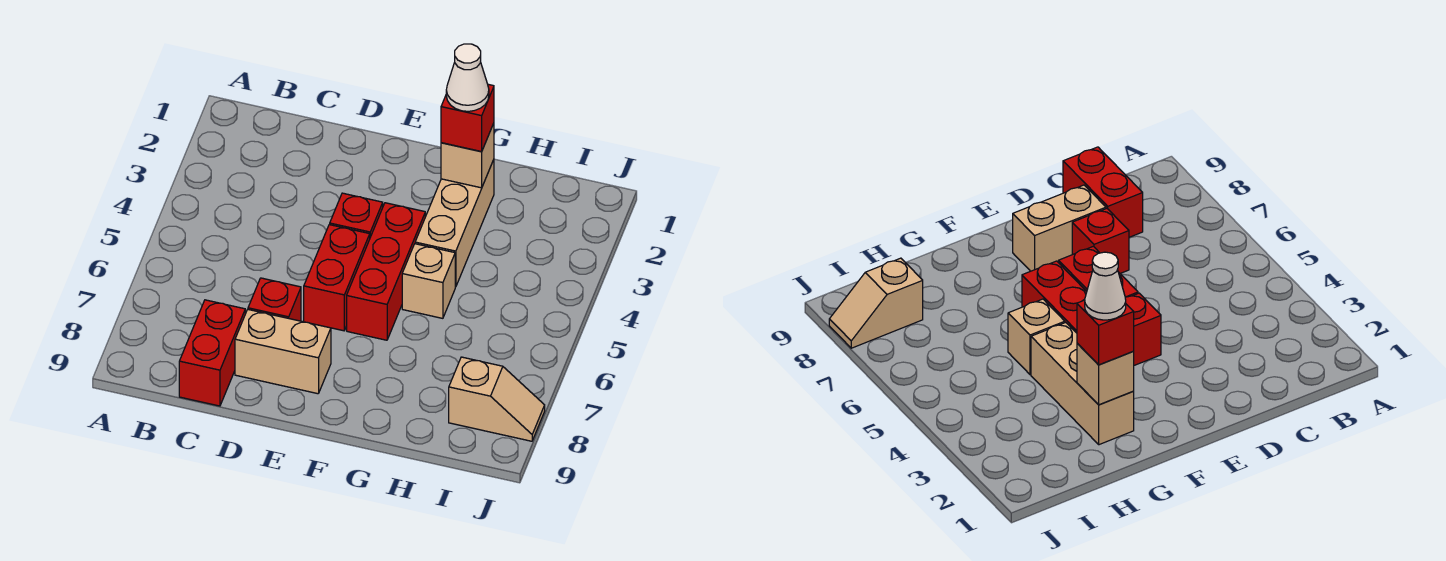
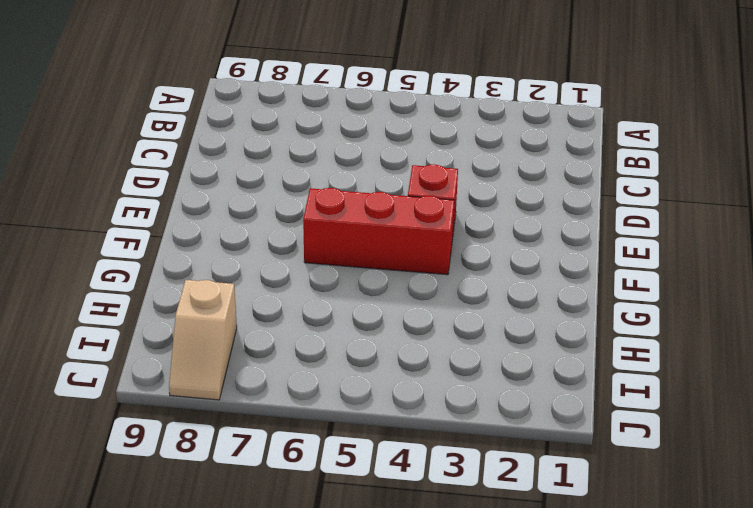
none -> red 1x2 brick [179,300,245,406]
none -> red 1x1 brick [248,278,301,321]
none -> tan 1x2 brick [235,310,331,394]

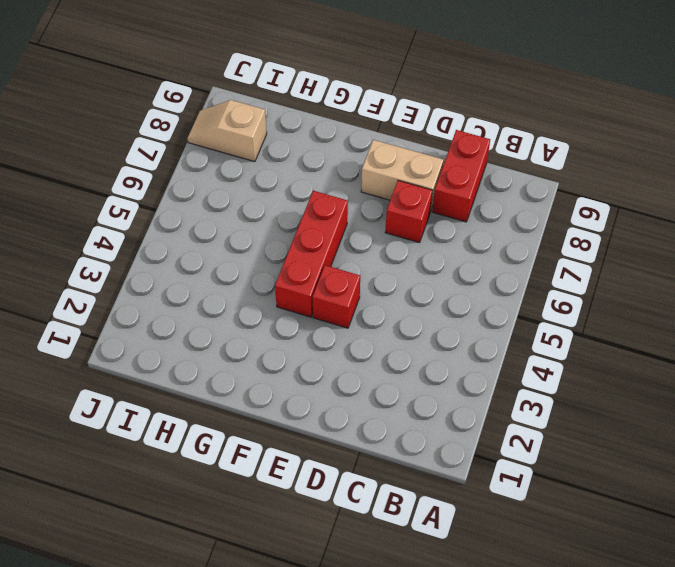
none -> red 1x2 brick [304,225,370,331]
none -> tan 1x3 brick [415,160,494,287]
none -> tan 1x1 brick [402,244,455,318]

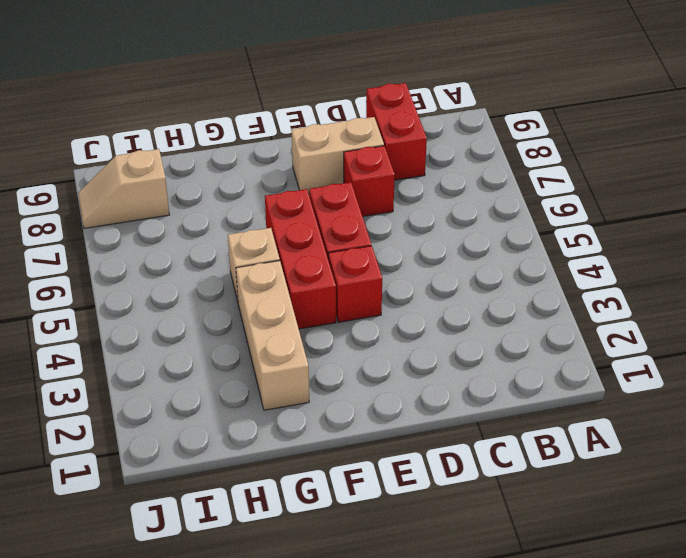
none -> tan 1x1 brick [441,123,494,188]
none -> red 1x1 brick [441,84,494,151]
none -> white 1x1 cone [446,44,489,111]

